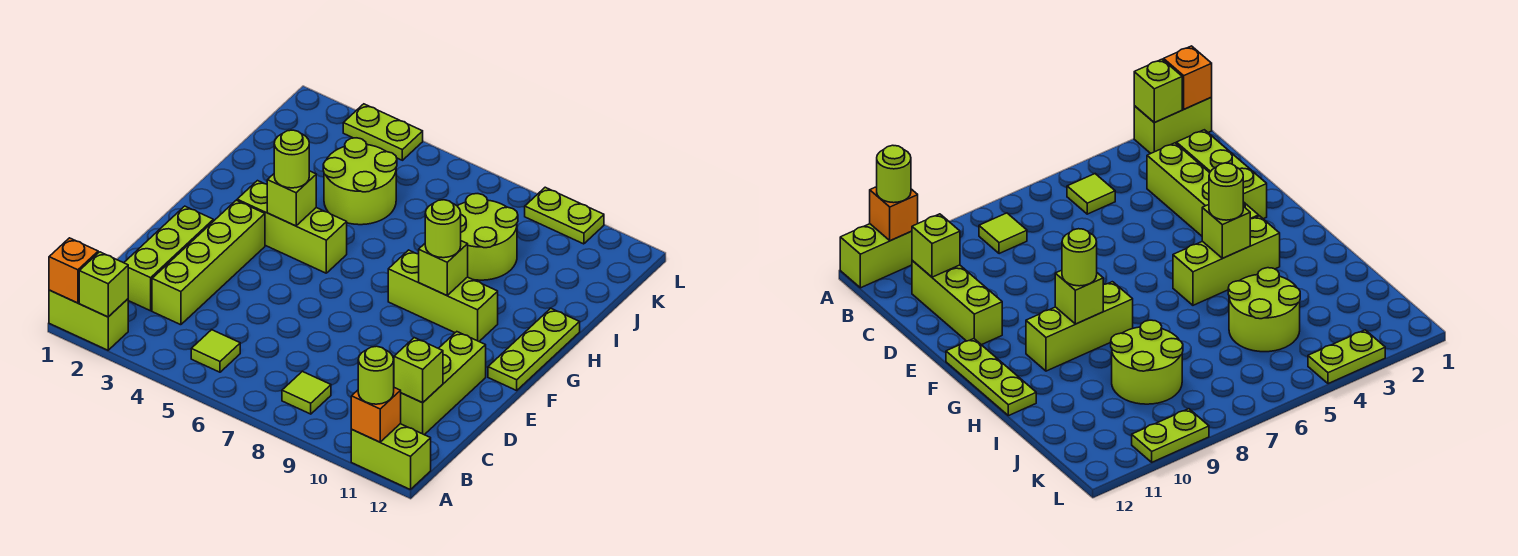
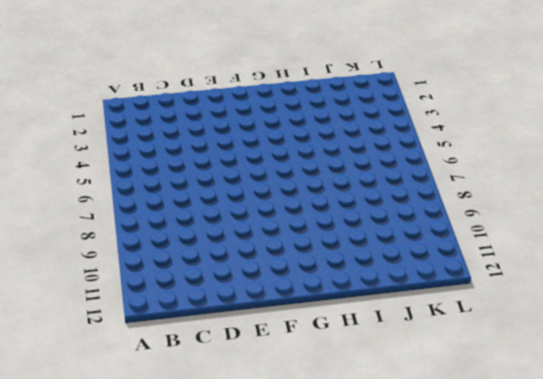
none -> lime 1x2 brick [49,290,128,350]
none -> lime 1x2 brick [351,424,431,490]
none -> lime 1x1 tile [191,330,240,372]

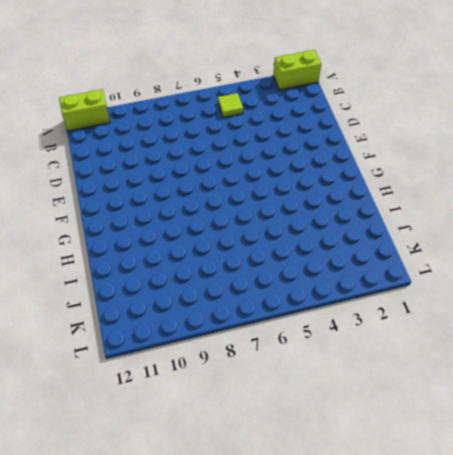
none -> lime 1x1 tile [282,371,331,414]
none -> lime 1x3 brick [124,206,213,311]
none -> lime 1x4 brick [152,200,265,325]

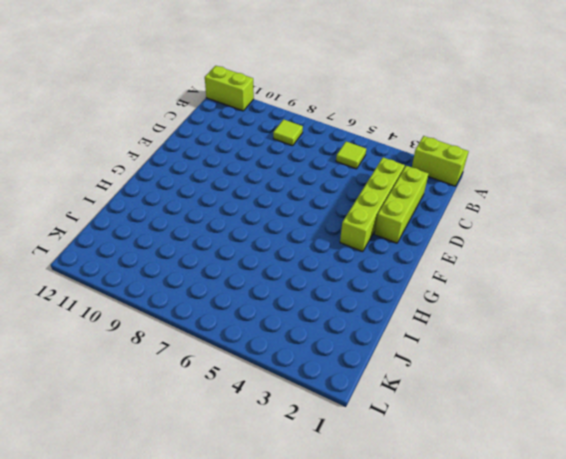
none -> lime 1x3 brick [400,332,486,435]
none -> lime 1x3 plate [488,308,580,390]
none -> lime 1x3 brick [237,181,347,273]

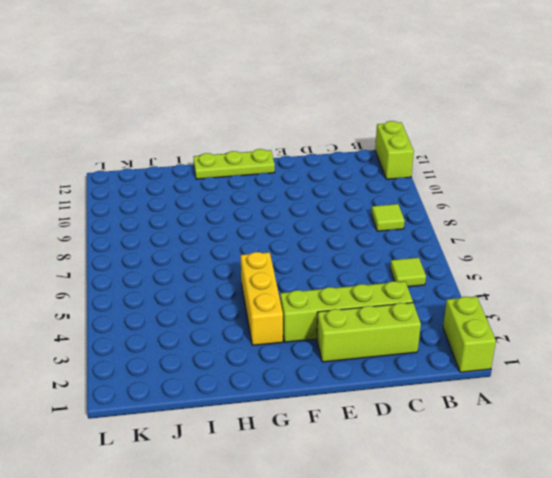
yellow 1x3 brick [241,252,283,345] -> lime 1x3 brick [237,181,347,273]
none -> lime 1x3 brick [400,332,486,435]
none -> lime 1x3 brick [388,250,498,341]
none -> lime 2x2 round brick [323,138,397,225]

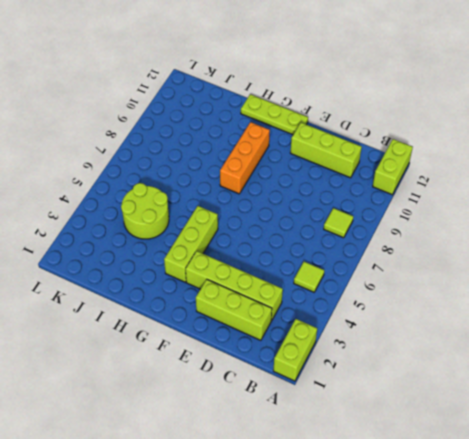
orange 1x3 brick [220,122,270,194] -> lime 1x3 brick [388,250,498,341]
none -> lime 2x2 round brick [458,194,518,280]
none -> lime 1x2 plate [343,104,423,160]
none -> lime 1x2 plate [525,187,604,244]

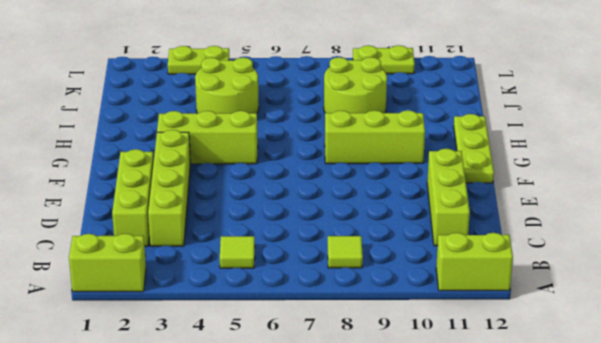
none -> orange 1x1 brick [49,238,98,303]
none -> lime 1x1 brick [79,252,128,317]
none -> orange 1x1 brick [351,388,401,442]

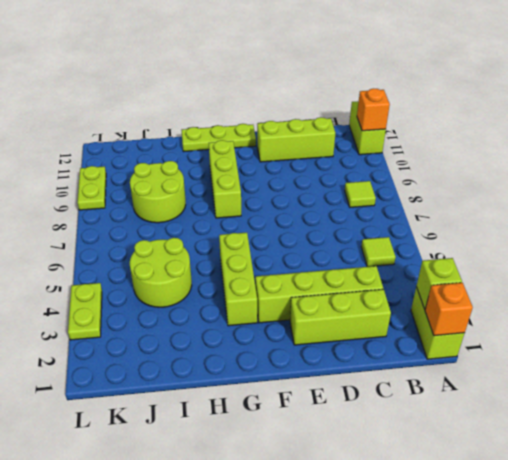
none -> lime 1x1 brick [394,338,443,403]
none -> lime 1x1 brick [267,171,316,226]
none -> lime 1x1 brick [419,241,468,295]

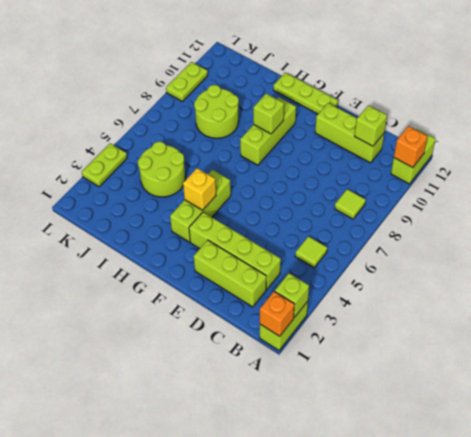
yellow 1x1 brick [183,168,216,210] -> lime 1x1 brick [267,171,316,226]
none -> lime 1x1 round brick [358,346,394,404]
none -> lime 1x1 round brick [274,130,309,188]
none -> lime 1x1 round brick [425,200,461,258]

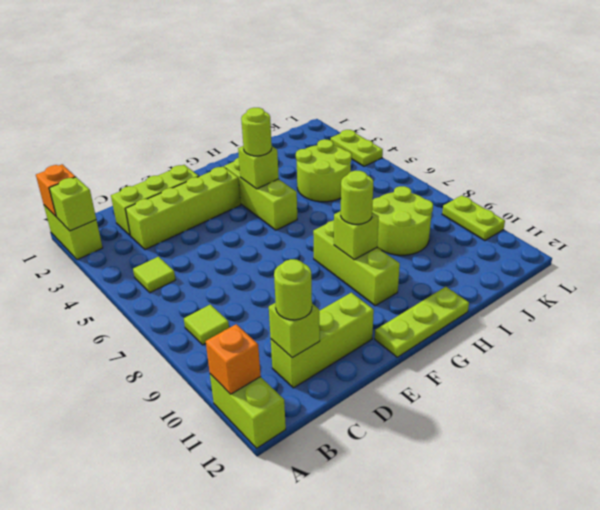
lime 1x1 round brick [274,259,312,320] -> lime 1x1 round brick moved to [358,346,394,404]

